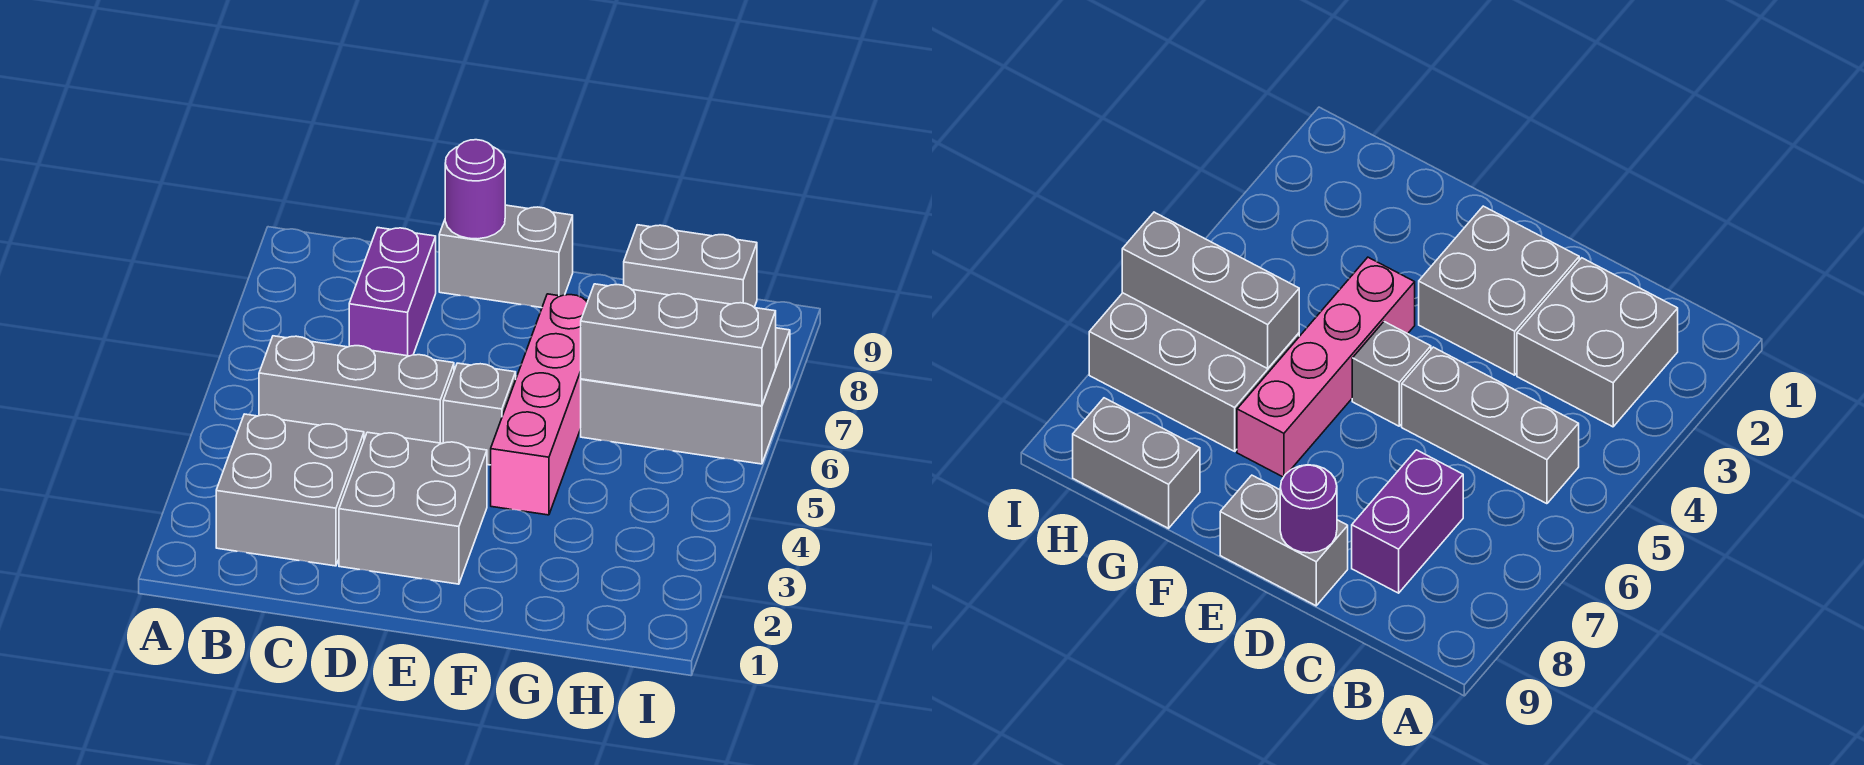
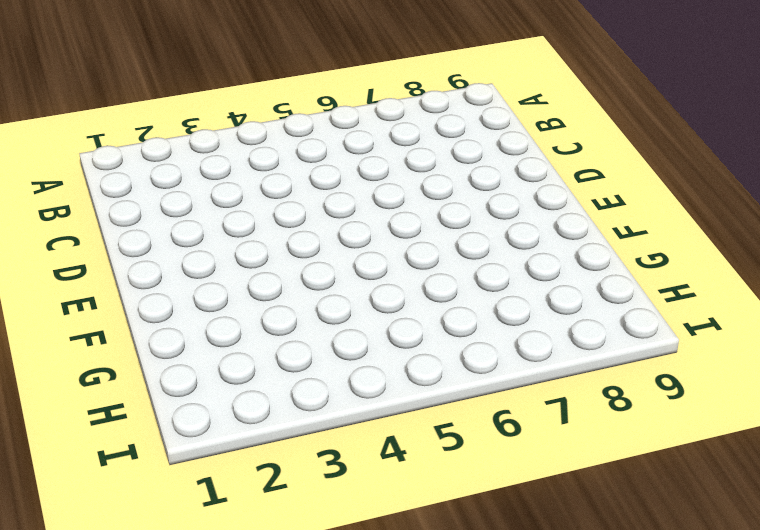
none -> grey 2x2 brick [216,414,364,566]
none -> grey 1x3 brick [259,336,454,444]

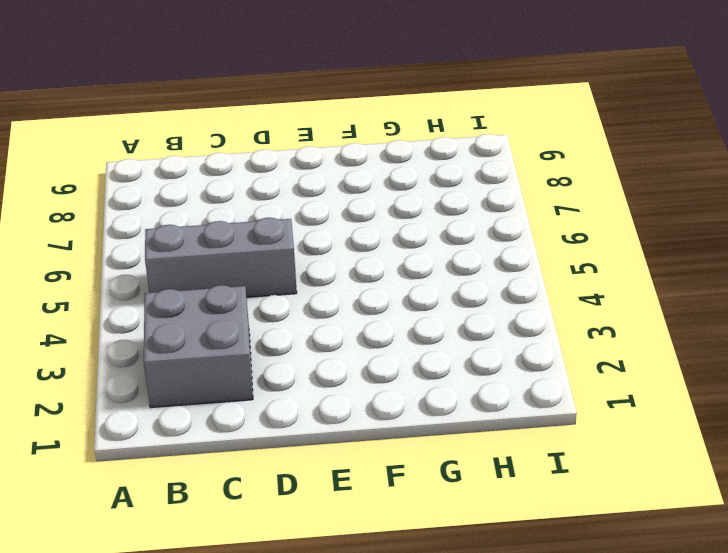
none -> purple 1x2 brick [349,227,436,356]
none -> grey 2x2 brick [339,432,487,584]

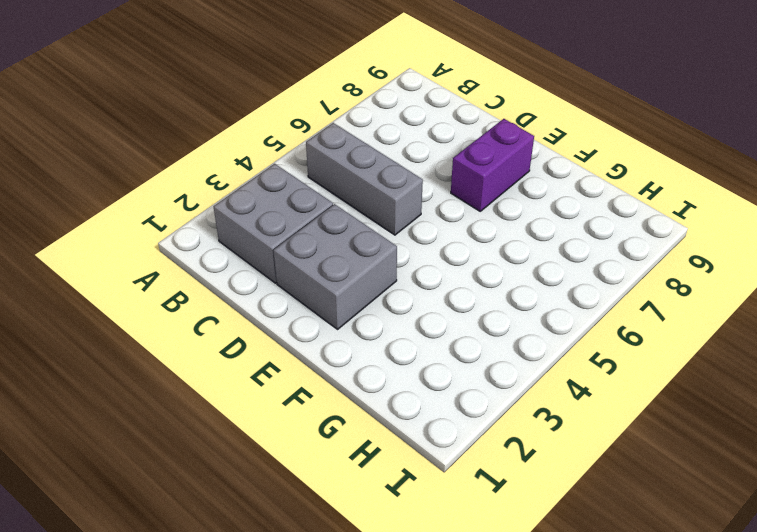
purple 1x2 brick [451,119,534,211] -> purple 1x2 brick moved to [349,227,436,356]
none -> grey 1x2 brick [439,205,573,308]
none -> grey 1x1 brick [443,363,516,465]

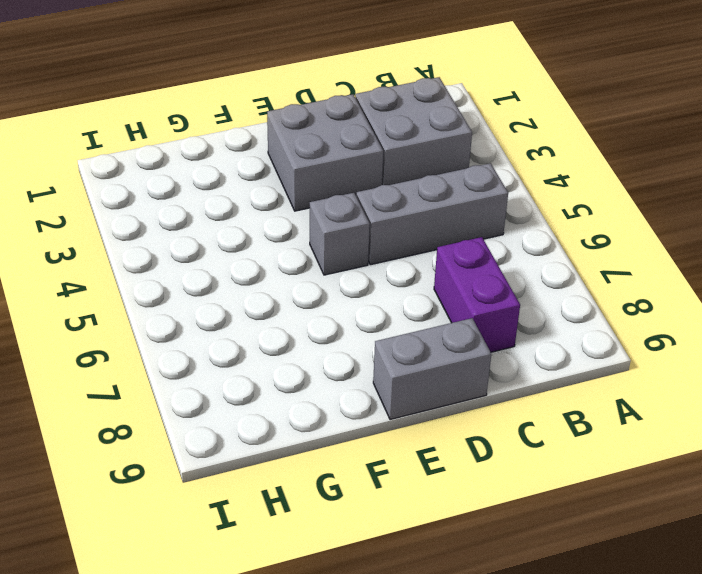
none -> pink 1x4 brick [491,294,588,515]
none -> grey 2x3 brick [581,328,790,464]

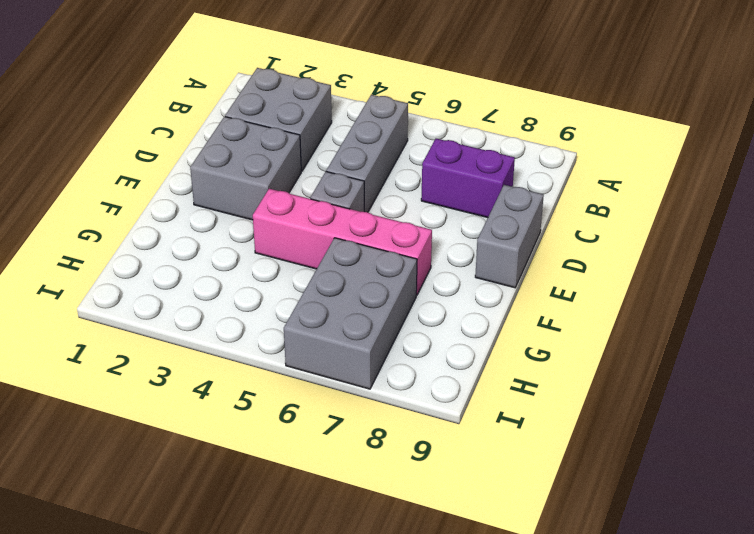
none -> grey 1x2 brick [624,225,757,307]
none -> purple 1x1 round brick [445,140,505,239]

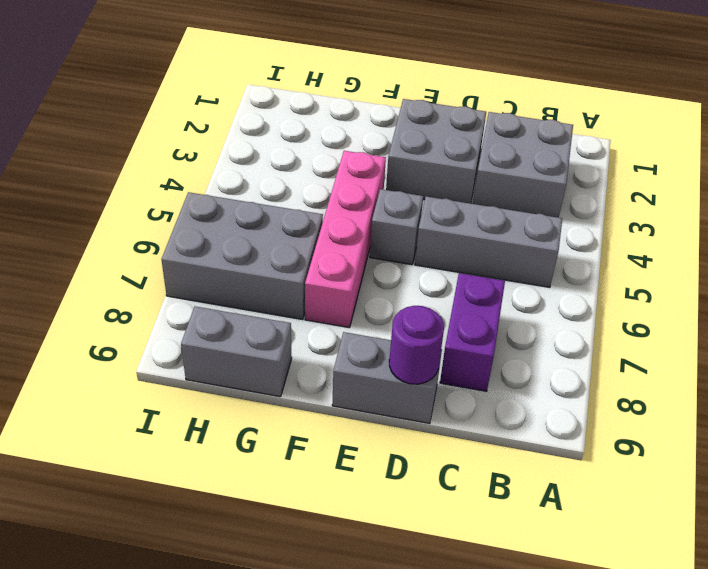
none -> grey 1x3 brick [581,284,776,406]

